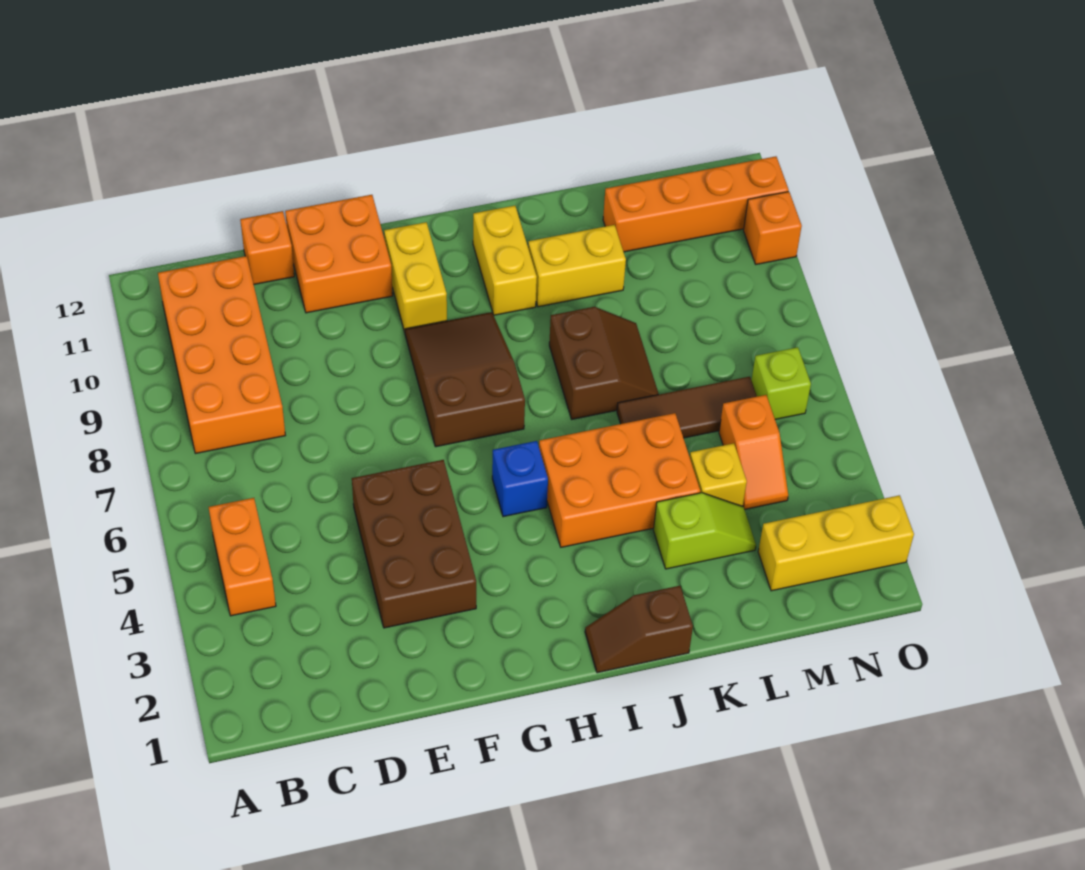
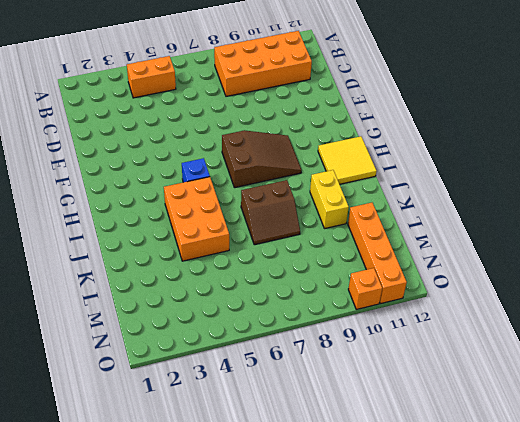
yellow 2x2 tile [318,136,377,184] -> yellow 1x2 brick [473,206,537,315]
none -> orange 1x1 brick [240,211,294,284]
none -> brown 2x3 brick [352,460,476,628]
none -> orange 2x2 brick [285,195,393,313]

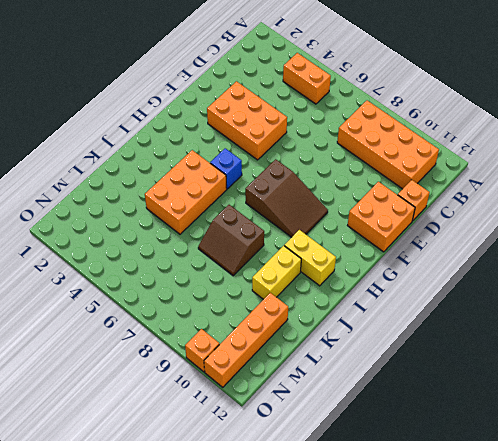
orange 2x3 brick [207,81,287,160] -> brown 2x3 brick [352,460,476,628]
none -> yellow 1x2 brick [384,222,447,332]
none -> brown 1x2 slope [585,586,693,673]
none -> lime 1x2 slope [653,493,756,569]

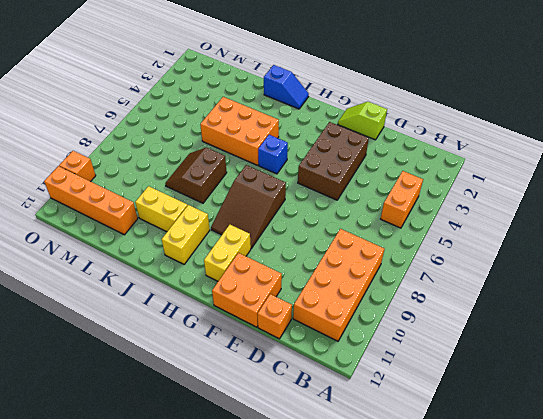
lime 1x2 slope [338,102,387,140] -> lime 1x2 slope moved to [653,493,756,569]
blue 1x2 slope [264,65,309,109] -> brown 1x2 slope [585,586,693,673]
none -> brown 1x3 tile [617,377,757,438]
none -> yellow 1x1 brick [690,443,747,506]
none -> yellow 1x3 brick [758,495,914,591]

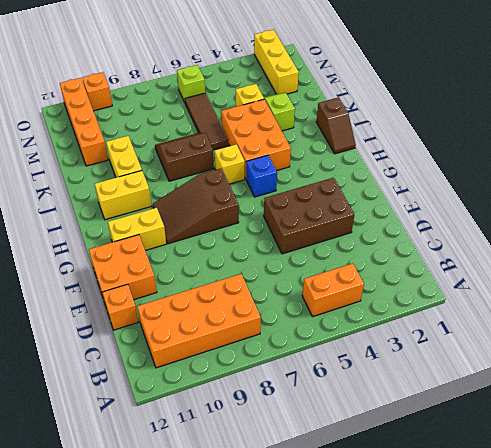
yellow 1x1 brick [215,144,245,184] -> none
none -> orange 1x2 slope [719,395,788,509]

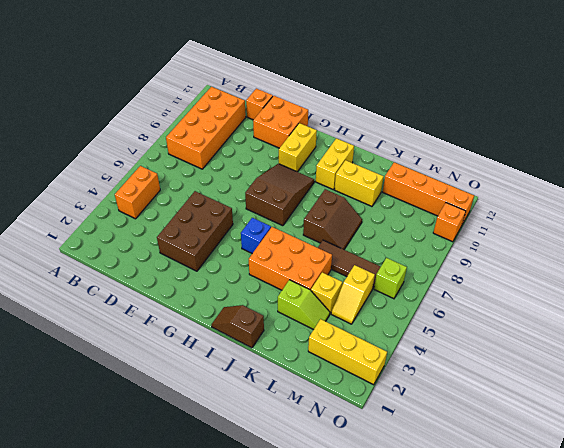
yellow 1x2 slope [331,265,375,324] -> orange 1x2 slope [719,395,788,509]

